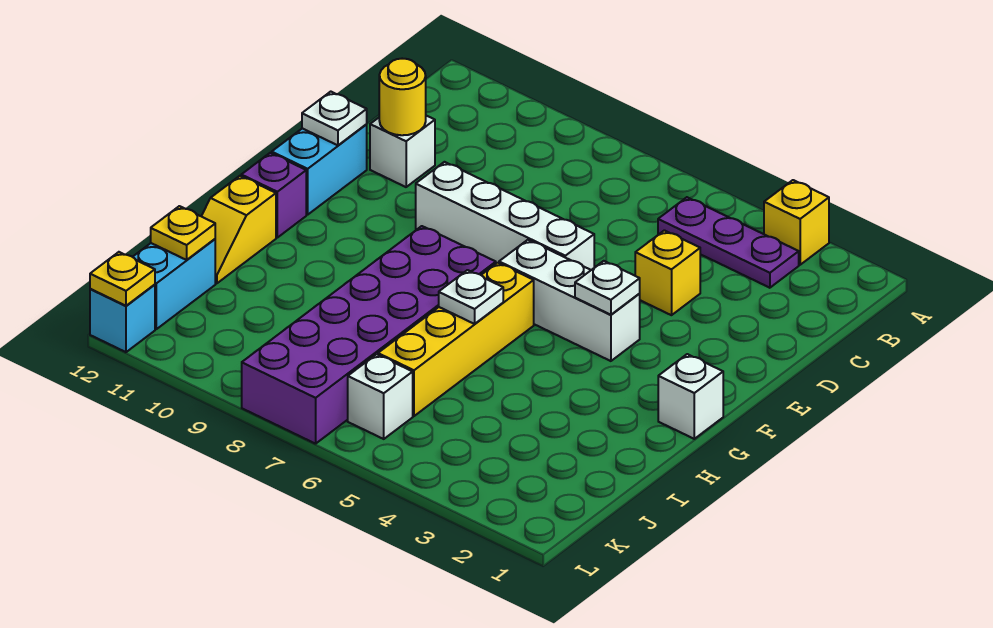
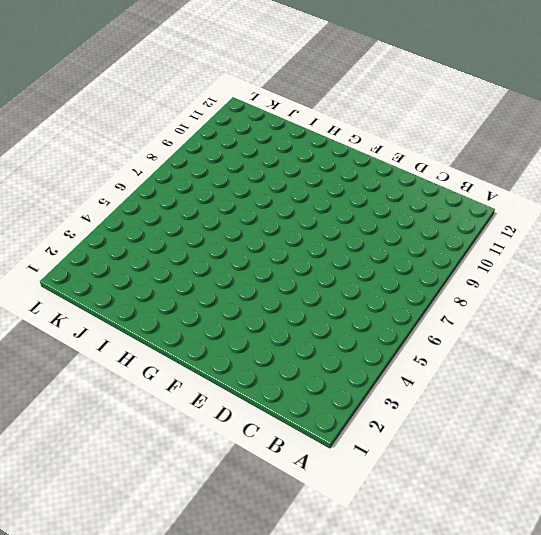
none -> yellow 1x1 brick [764,180,829,265]
none -> purple 1x3 plate [658,197,799,288]
none -> yellow 1x1 brick [635,230,700,315]

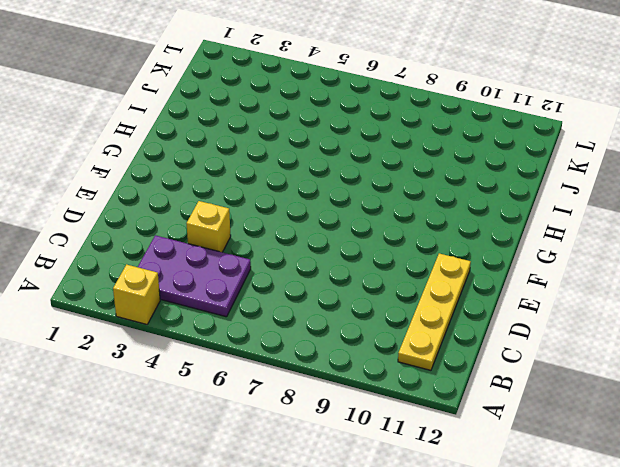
purple 2x3 plate [138,235,251,317] -> purple 1x3 plate [658,197,799,288]
yellow 1x4 plate [398,253,471,370] -> white 1x1 brick [370,116,435,187]
none -> white 1x4 brick [416,162,594,270]
none -> cyan 1x2 brick [272,124,367,215]
none -> white 1x3 brick [499,240,640,361]

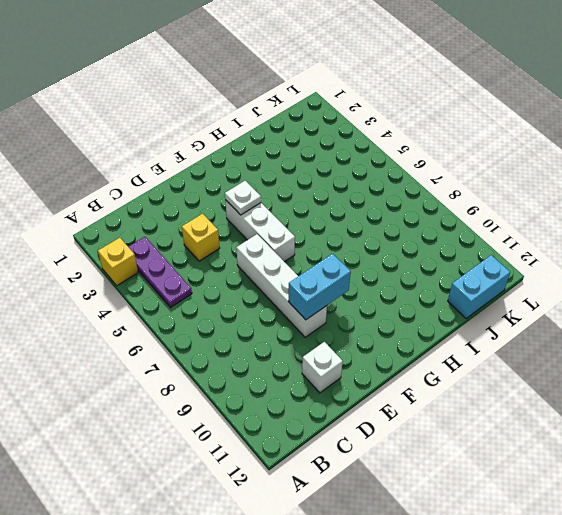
cyan 1x2 brick [288,254,351,320] -> cyan 1x2 brick moved to [272,124,367,215]
none -> white 1x1 brick [658,354,723,439]
none -> yellow 1x4 brick [378,263,534,416]
none -> purple 2x6 brick [242,226,496,444]

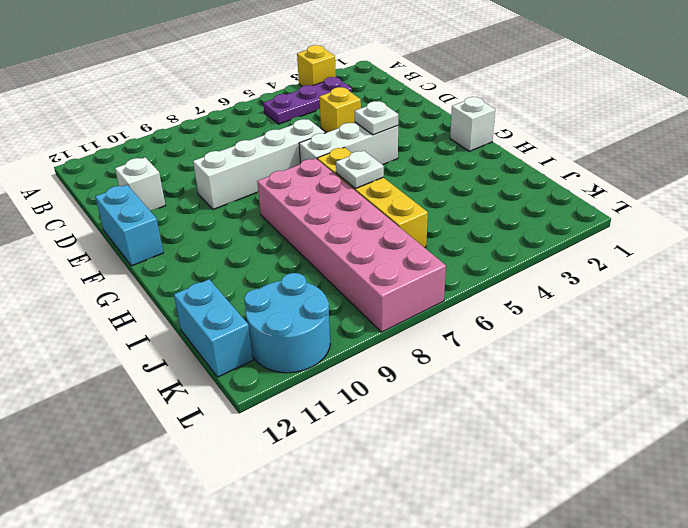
pink 2x6 brick [257,158,446,332] -> purple 2x6 brick [242,226,496,444]
cyan 2x2 round brick [244,273,330,373] -> none
none -> purple 1x1 brick [241,153,306,238]
none -> yellow 1x2 slope [201,176,276,283]
none -> white 1x1 brick [348,354,413,439]

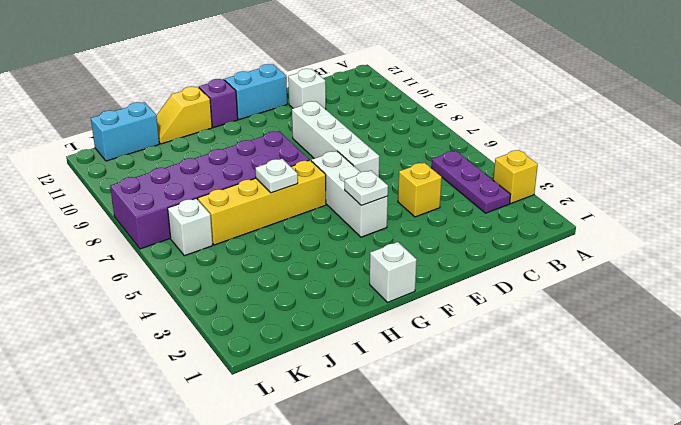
none -> cyan 1x1 brick [90,285,155,352]
none -> yellow 1x1 round brick [379,59,426,135]
none -> white 1x1 plate [302,92,367,145]

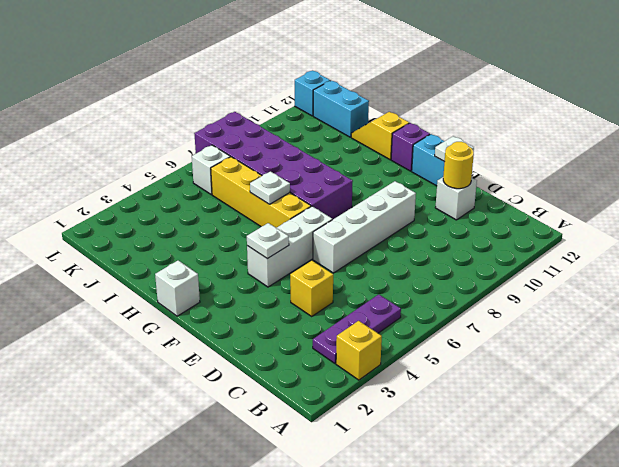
none -> yellow 1x1 plate [151,206,215,260]
none -> yellow 1x1 plate [90,252,155,306]

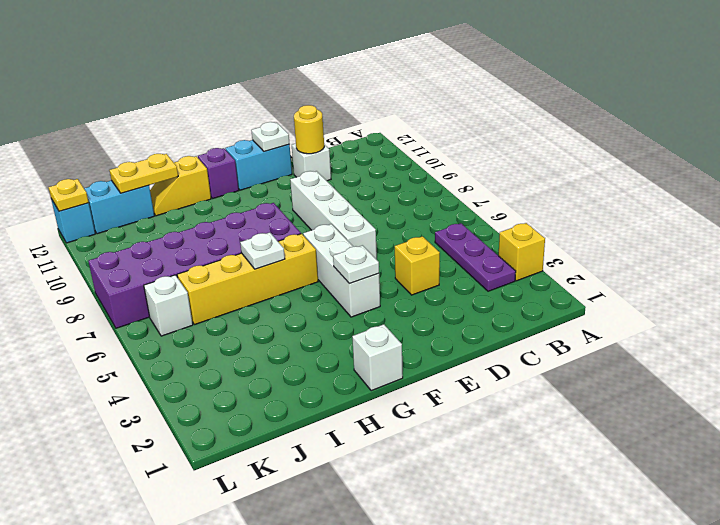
yellow 1x2 plate [110,154,178,193] -> yellow 1x1 plate [151,206,215,260]

